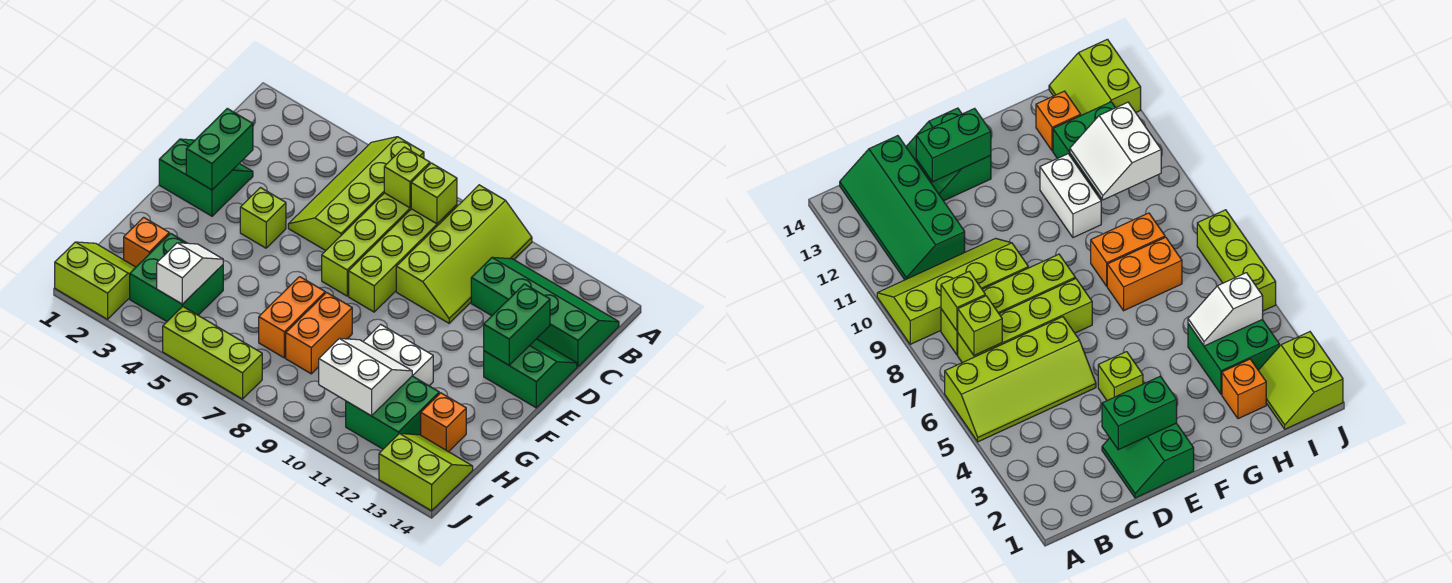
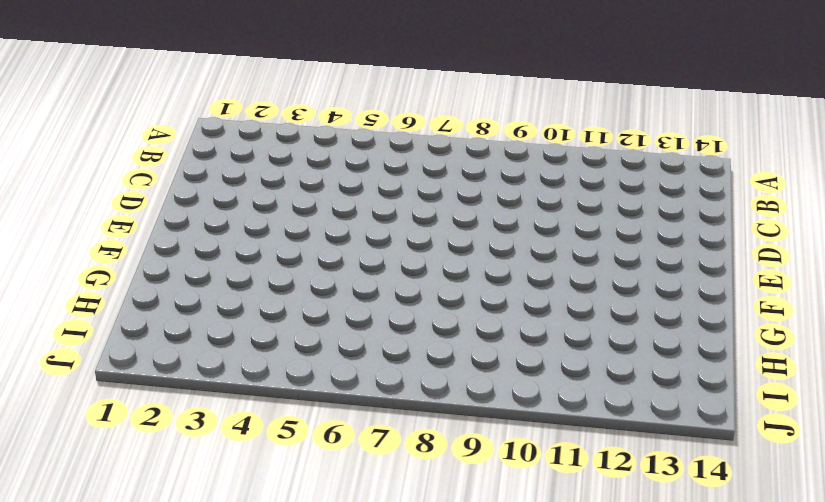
none -> lime 2x4 slope [288,137,424,251]
none -> lime 2x4 slope [396,185,532,323]
none -> lime 1x4 brick [322,193,411,296]

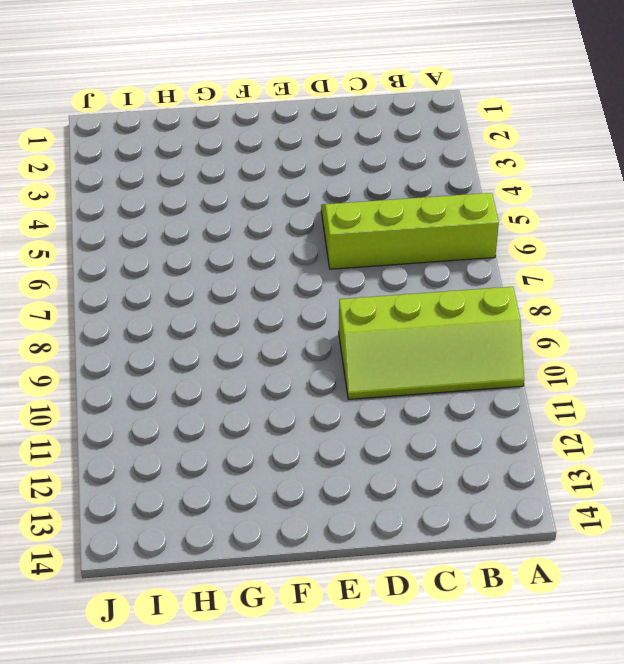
none -> lime 1x4 brick [322,193,411,296]
none -> lime 1x4 brick [349,205,457,312]
none -> green 2x4 slope [471,257,619,366]

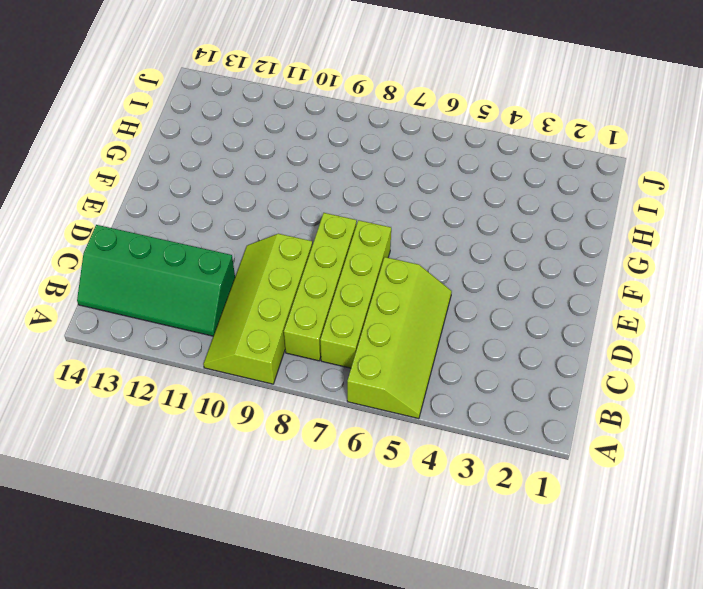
none -> green 2x2 slope [159,139,253,216]
none -> green 2x2 slope [484,339,577,408]
none -> lime 1x1 brick [240,188,286,248]

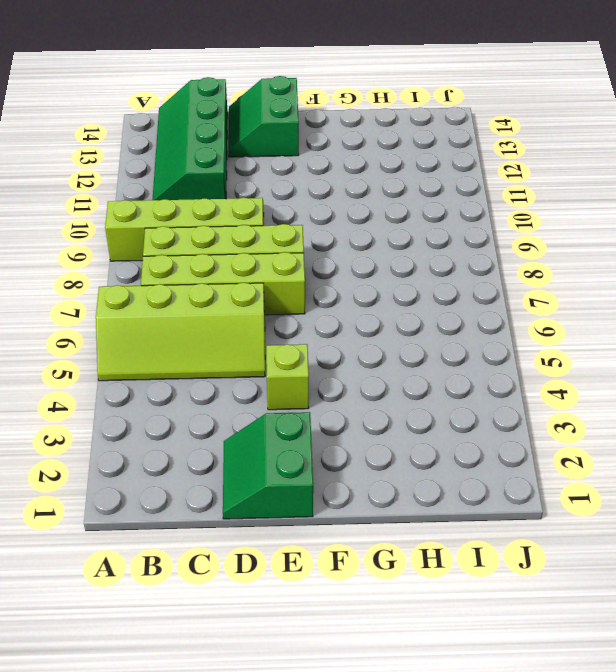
none -> orange 1x2 brick [259,277,325,358]
none -> orange 1x2 brick [286,293,352,374]
none -> white 1x2 brick [363,324,433,386]

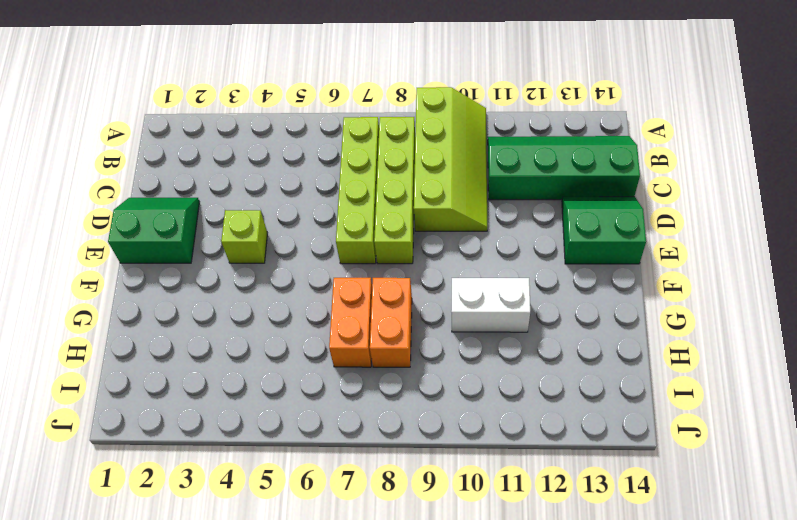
none -> lime 2x4 slope [288,137,424,251]
none -> orange 1x1 brick [124,217,169,267]
none -> green 2x2 brick [130,233,223,321]

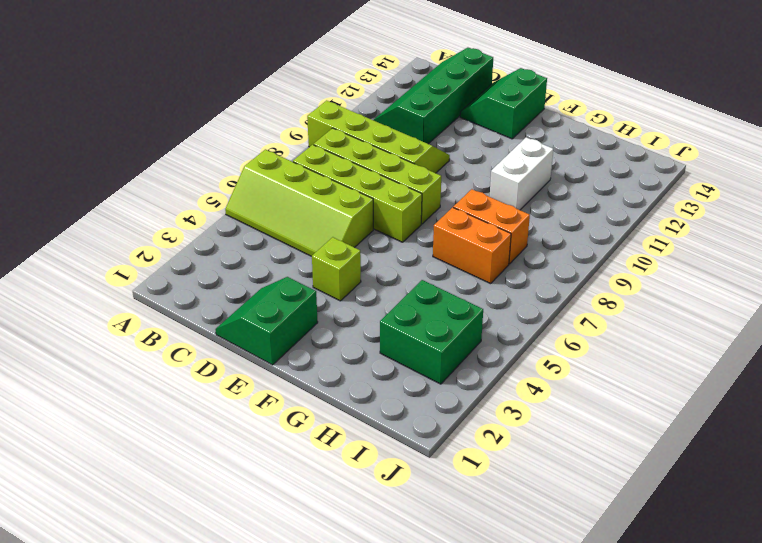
none -> orange 1x1 brick [124,217,169,267]
none -> green 2x2 brick [346,376,439,449]
none -> orange 1x1 brick [421,393,466,452]

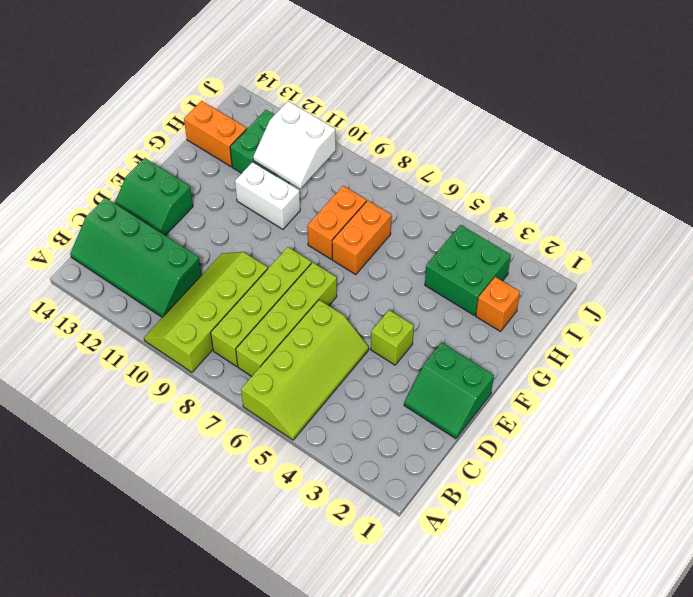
orange 1x2 brick [184,101,247,167] -> orange 1x1 brick [421,393,466,452]
none -> lime 2x2 slope [55,242,136,319]
none -> lime 2x2 slope [379,434,473,511]
none -> lime 1x3 brick [163,307,262,399]

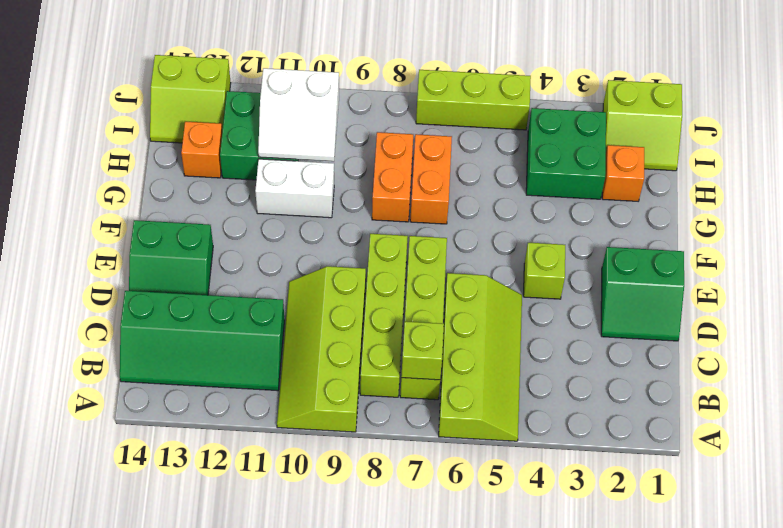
none -> lime 1x1 brick [411,163,457,224]
none -> green 1x2 brick [186,108,253,190]
none -> green 1x2 brick [484,284,550,365]

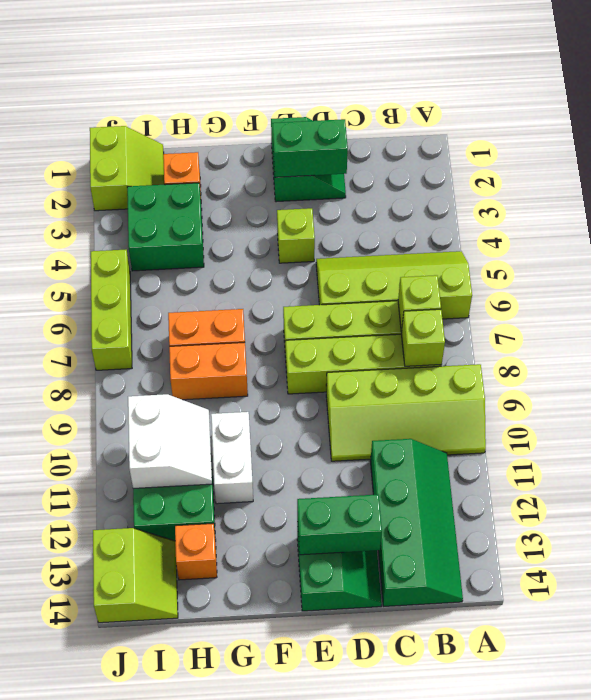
none -> white 1x2 slope [157,243,223,304]

